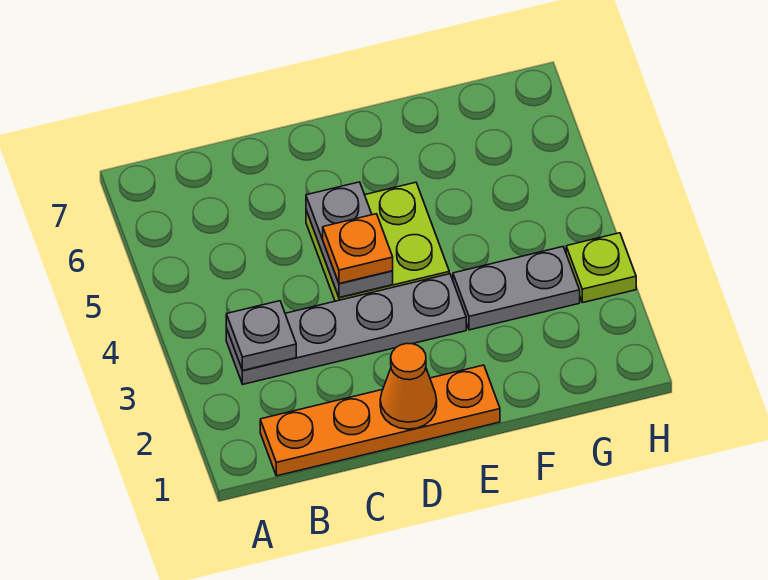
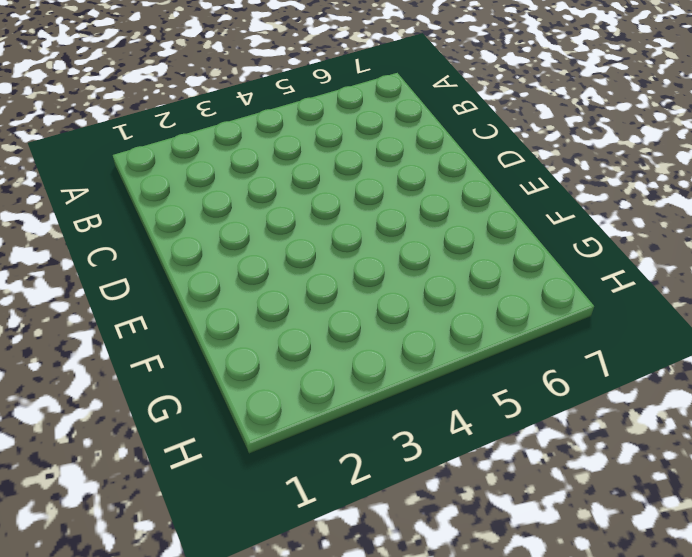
none -> orange 1x4 plate [260,365,500,476]
none -> grey 1x4 plate [226,274,466,384]

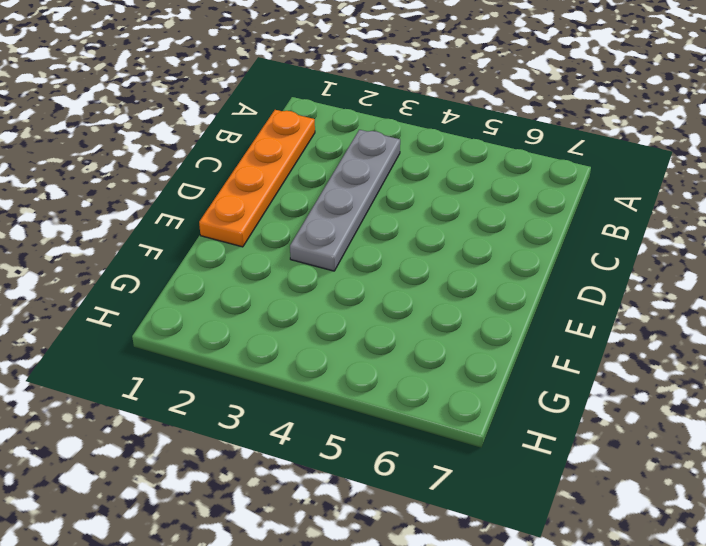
none -> lime 2x2 plate [306,182,449,301]
none -> grey 1x2 plate [453,247,580,330]

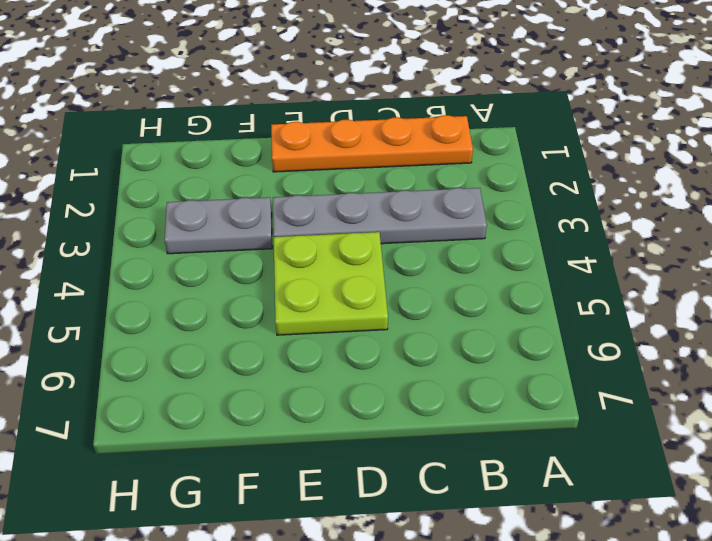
none -> lime 1x1 plate [566,233,636,303]
none -> grey 1x1 plate [226,301,296,371]

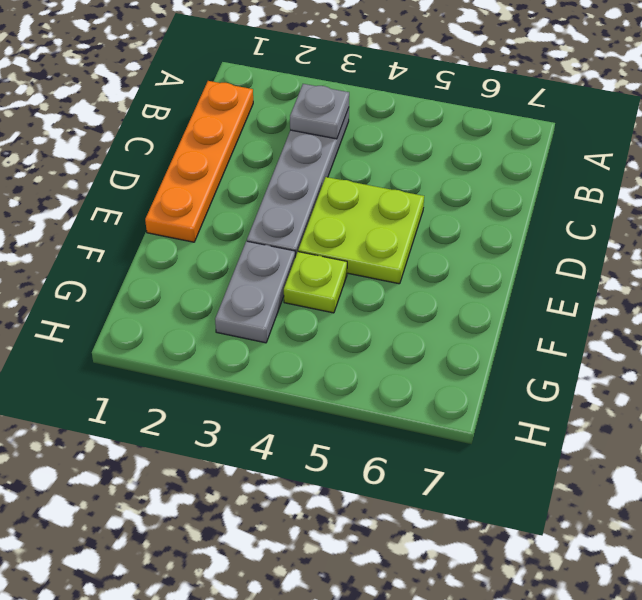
lime 1x1 plate [284,252,347,313] -> lime 1x1 plate moved to [566,233,636,303]
none -> orange 1x1 cone [380,343,437,429]
none -> grey 1x2 plate [306,182,393,297]

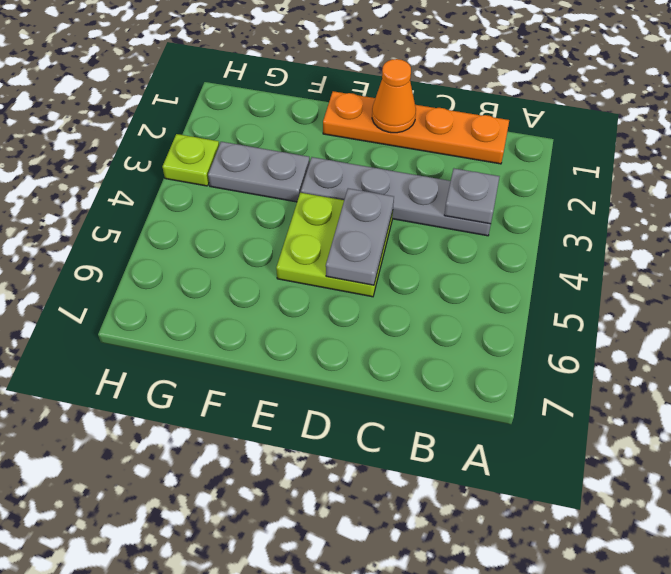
none -> orange 1x1 plate [323,214,393,284]

